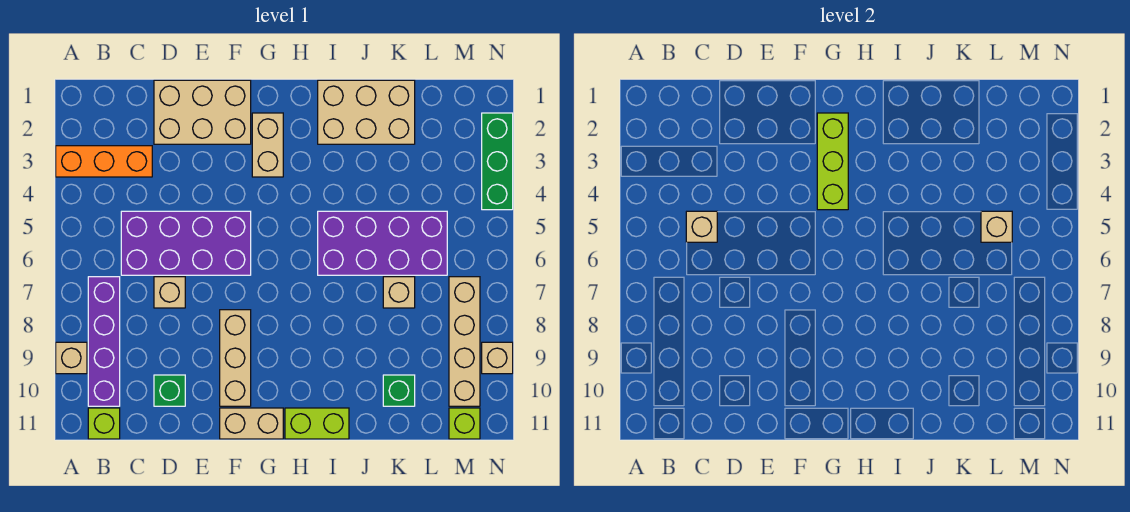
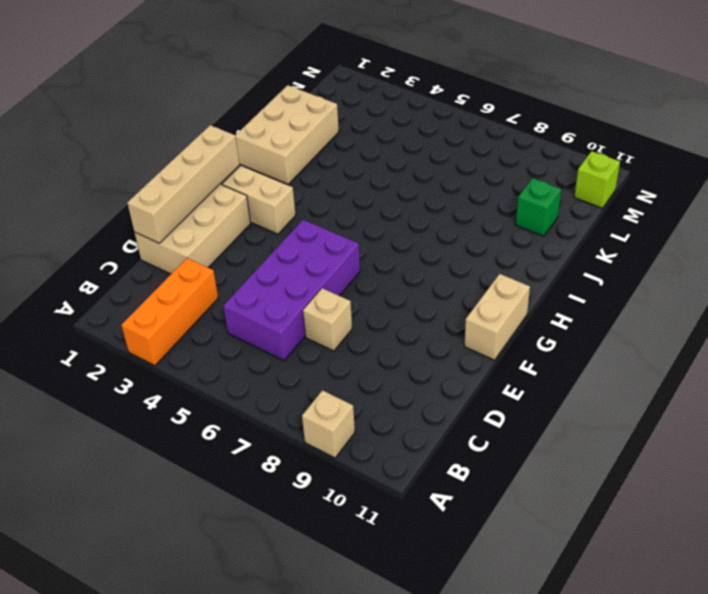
tan 1x4 brick [127,125,239,243] -> tan 1x4 brick turned to [449,277,480,406]
none -> purple 1x4 brick [88,277,120,406]
none -> lime 1x1 brick [88,408,120,439]
none -> green 1x1 brick [154,375,185,406]

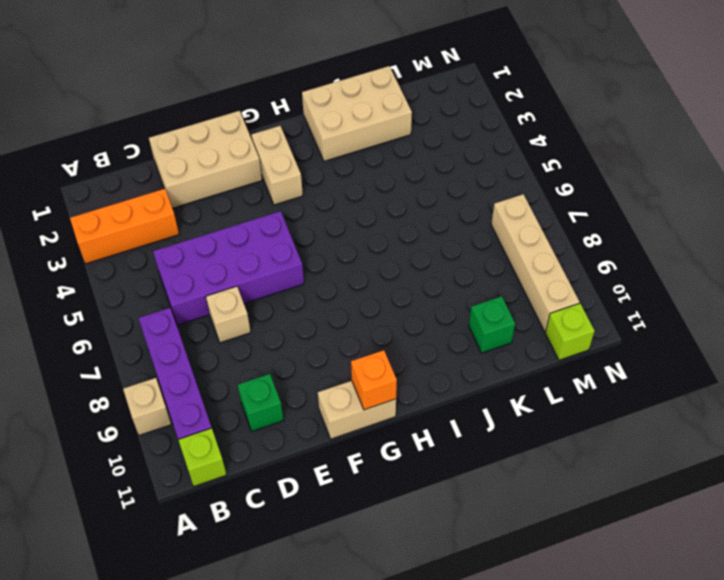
orange 1x1 brick [351,350,397,410] -> none
none -> tan 1x3 brick [220,310,251,406]
none -> lime 1x2 brick [285,408,349,439]
none -> purple 2x4 brick [318,211,447,275]

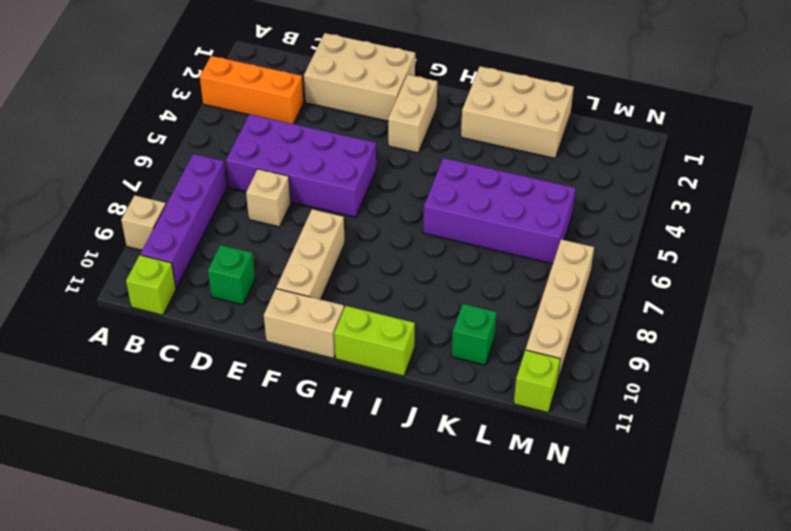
none -> tan 1x1 brick [383,277,415,308]
none -> green 1x3 brick [482,113,513,210]
none -> tan 1x1 brick [482,342,513,374]

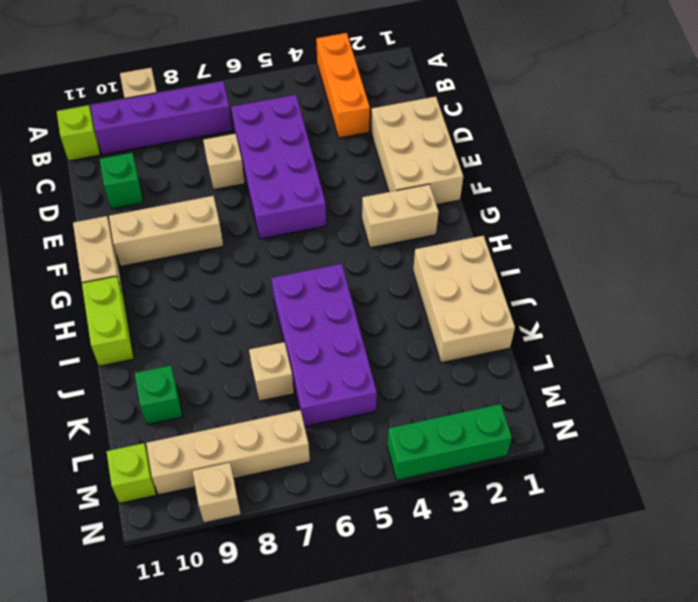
none -> tan 1x1 brick [686,211,717,242]
none -> lime 1x3 brick [817,113,848,210]
none -> tan 1x1 brick [981,211,1012,242]

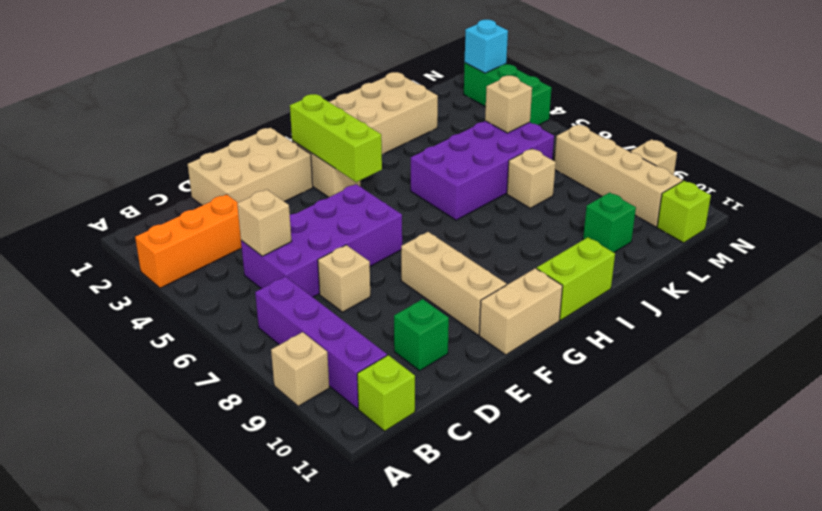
cyan 1x1 brick [465,20,508,73] -> none

